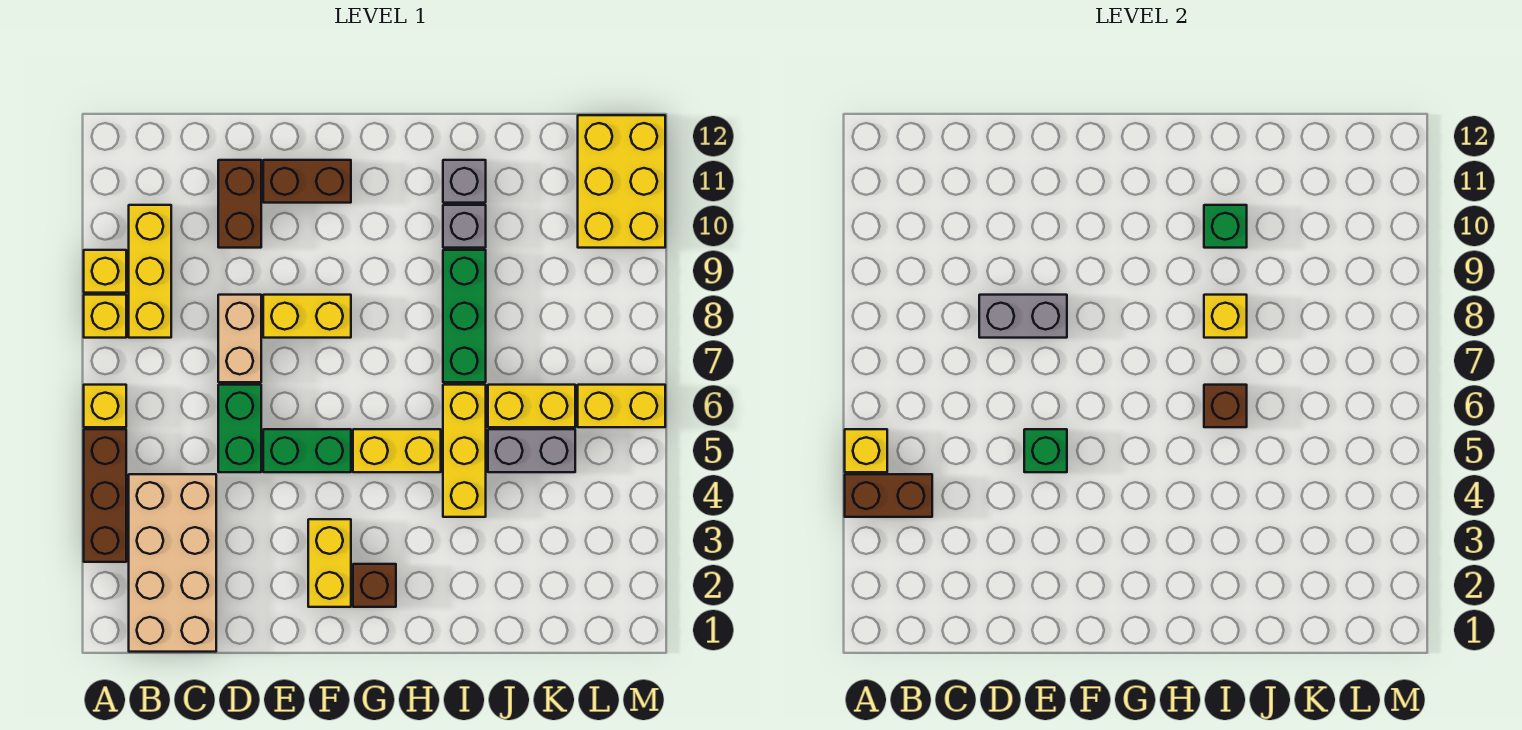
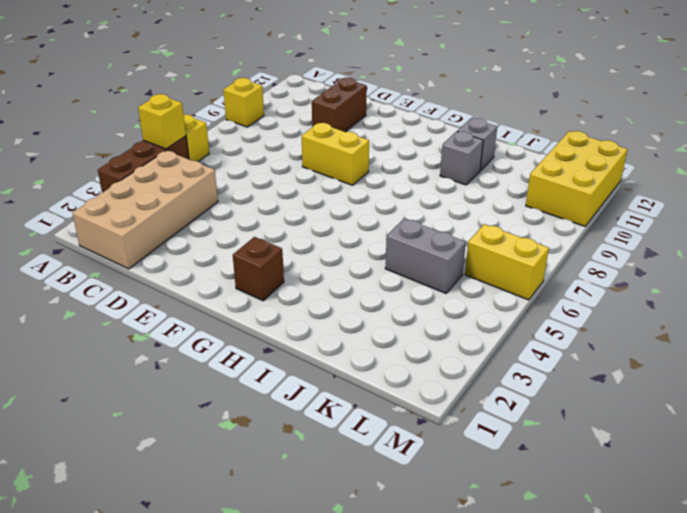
none -> yellow 1x1 brick [84,295,126,338]
none -> yellow 1x3 brick [129,205,171,338]
none -> green 1x2 brick [218,385,261,472]
none -> tan 1x2 brick [218,295,261,382]

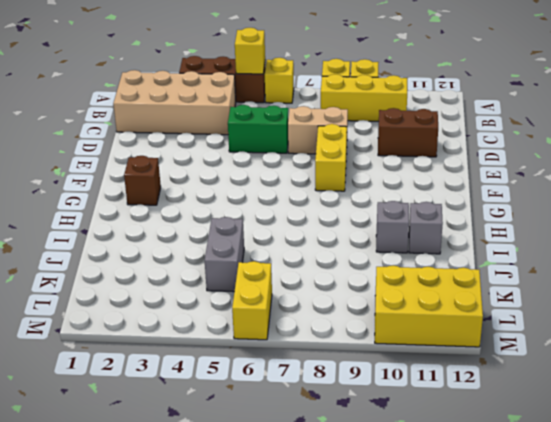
none -> green 1x2 brick [263,429,351,472]
none -> brown 1x2 brick [263,160,351,203]
none -> yellow 1x2 brick [308,519,351,607]
none -> yellow 1x2 brick [353,429,441,472]

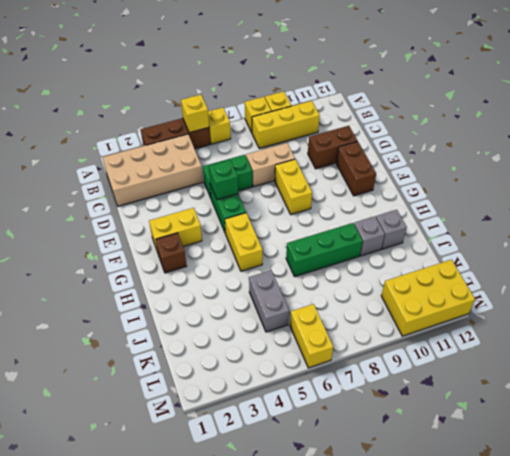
none -> yellow 1x3 brick [443,385,486,517]
none -> yellow 1x2 brick [488,385,575,427]
none -> brown 1x2 brick [845,474,932,517]
none -> grey 1x2 brick [979,295,1067,338]

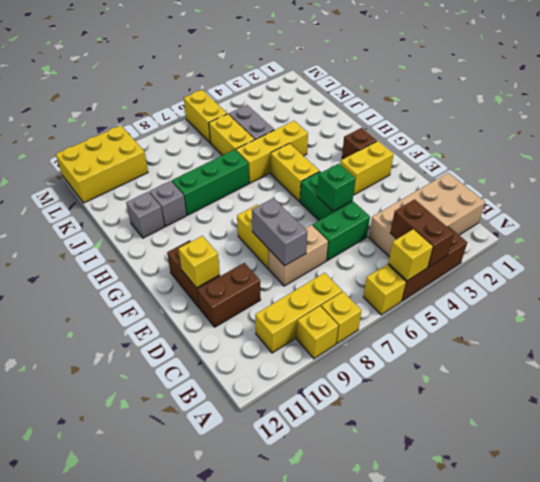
yellow 1x1 brick [179,236,220,288] -> yellow 1x1 brick moved to [1204,295,1247,338]
none -> brown 1x1 brick [1204,385,1247,427]
none -> green 1x1 brick [1204,205,1247,248]

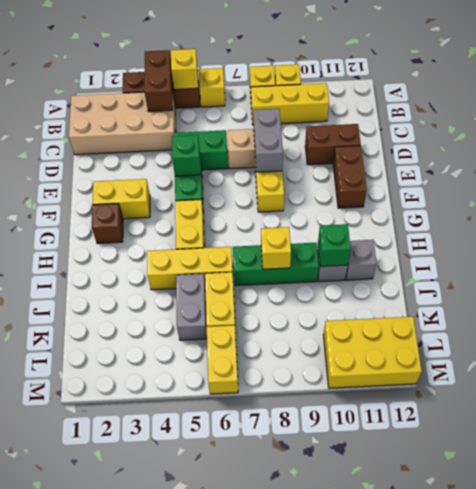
none -> brown 1x1 brick [1204,385,1247,427]

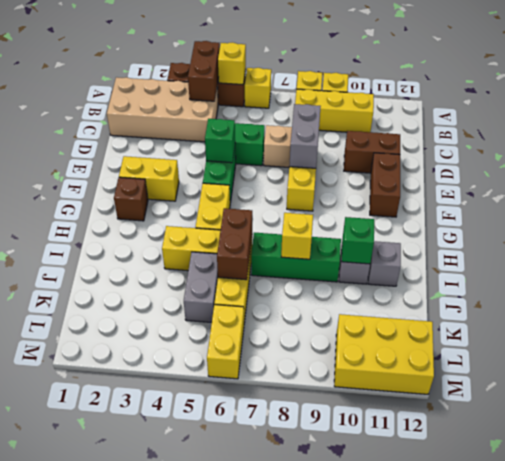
brown 1x2 brick [217,208,252,280] -> brown 1x1 brick [1204,385,1247,427]

